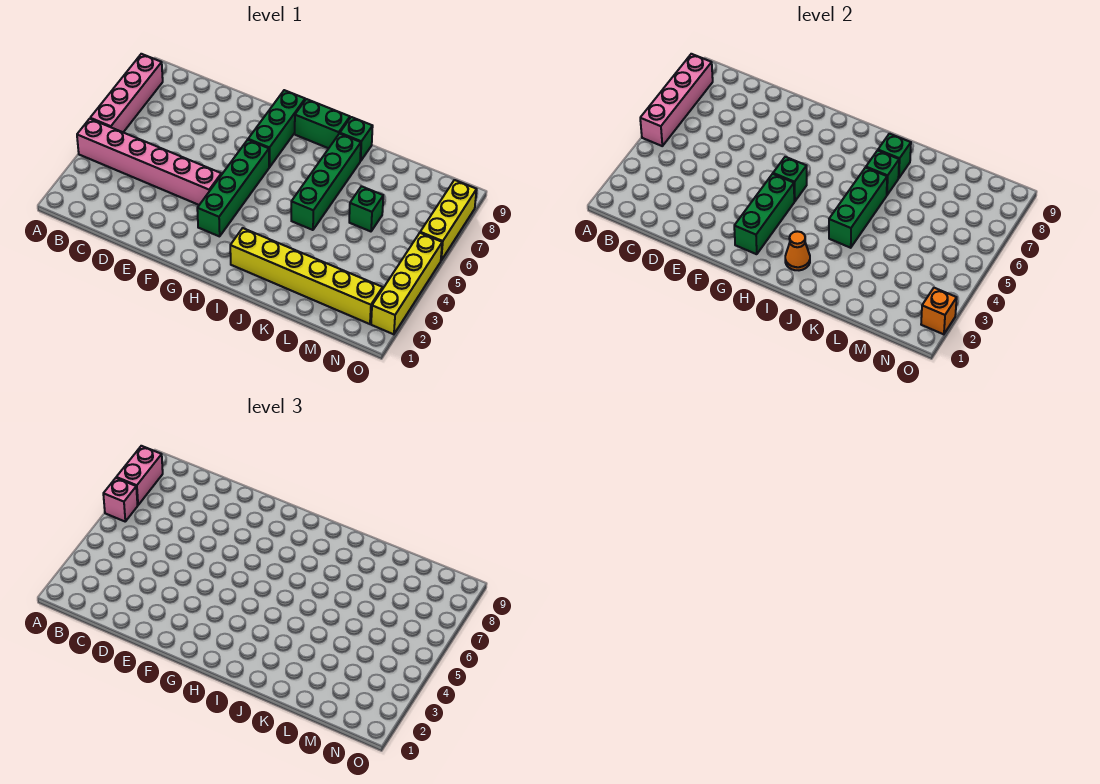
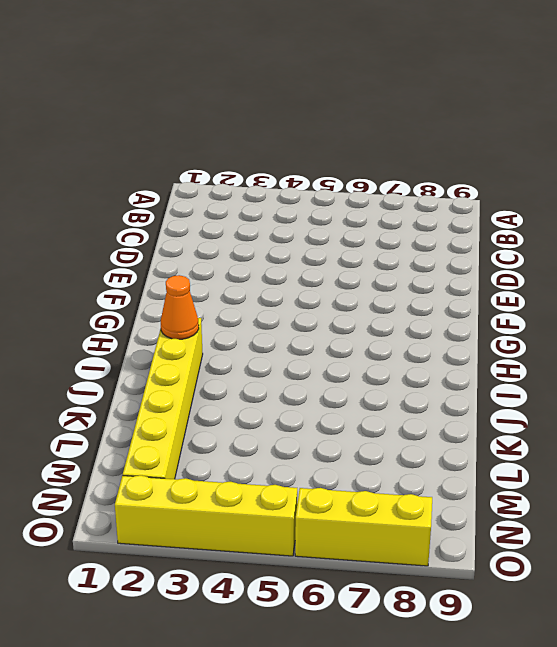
none -> pink 1x6 brick [77,119,221,205]
none -> pink 1x4 brick [90,54,163,132]
none -> green 1x4 brick [197,140,269,236]

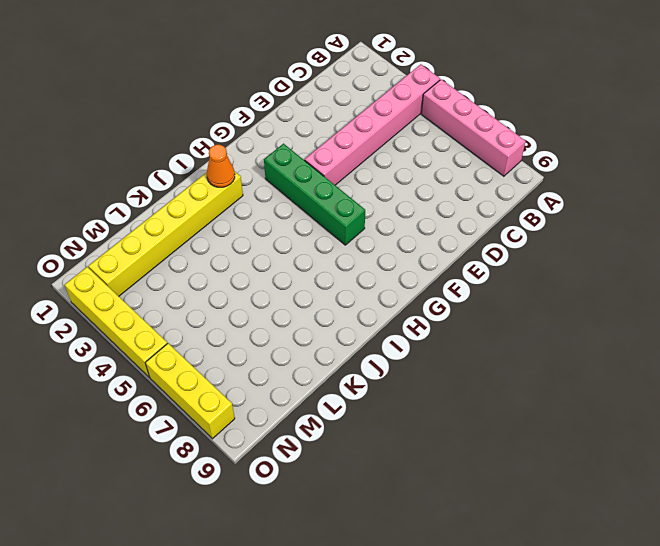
none -> green 1x3 brick [248,90,305,167]
none -> green 1x2 brick [295,99,350,148]
none -> green 1x4 brick [291,134,361,230]

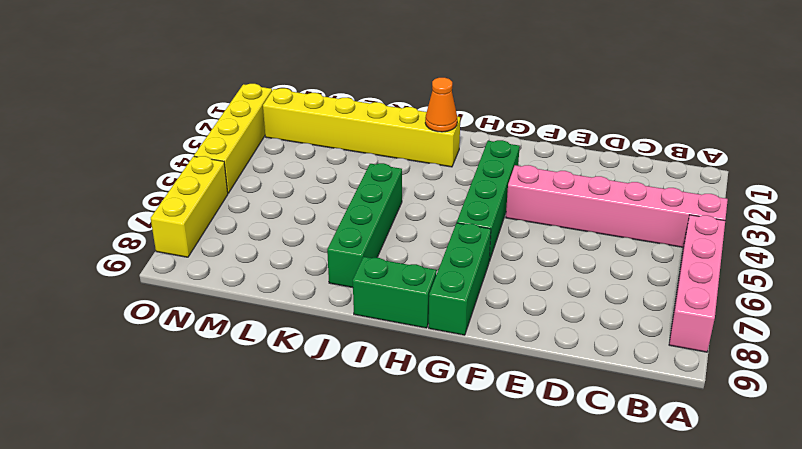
none -> green 1x1 brick [340,117,373,161]
none -> green 1x1 brick [349,186,383,231]
none -> pink 1x4 brick [640,54,713,146]

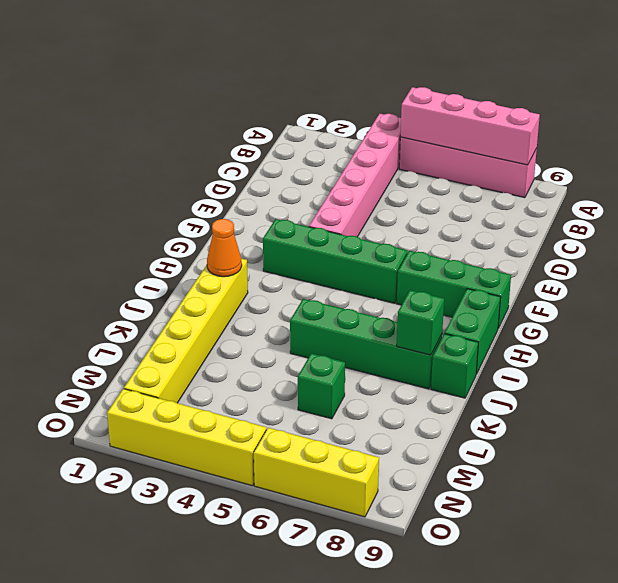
none -> green 1x3 brick [734,174,794,254]
none -> green 1x1 brick [773,157,807,202]
none -> green 1x3 brick [829,168,887,248]

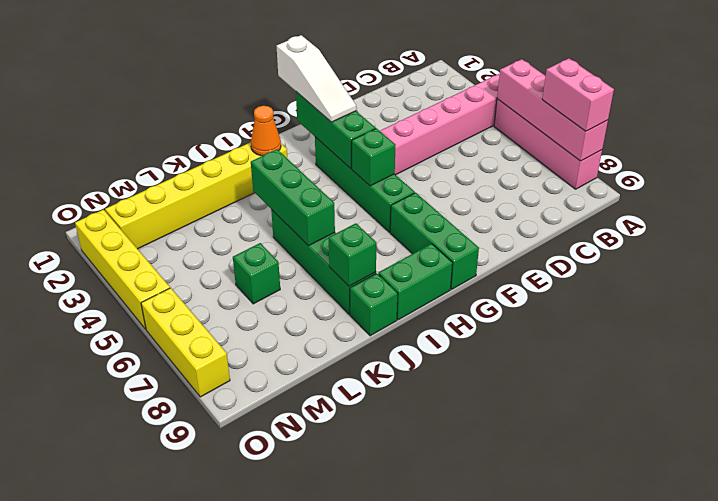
white 1x3 slope [277,35,356,122] -> none
none -> green 1x1 brick [866,150,899,195]
none -> orange 1x1 brick [921,288,957,334]
none -> pink 1x1 brick [103,478,138,521]

